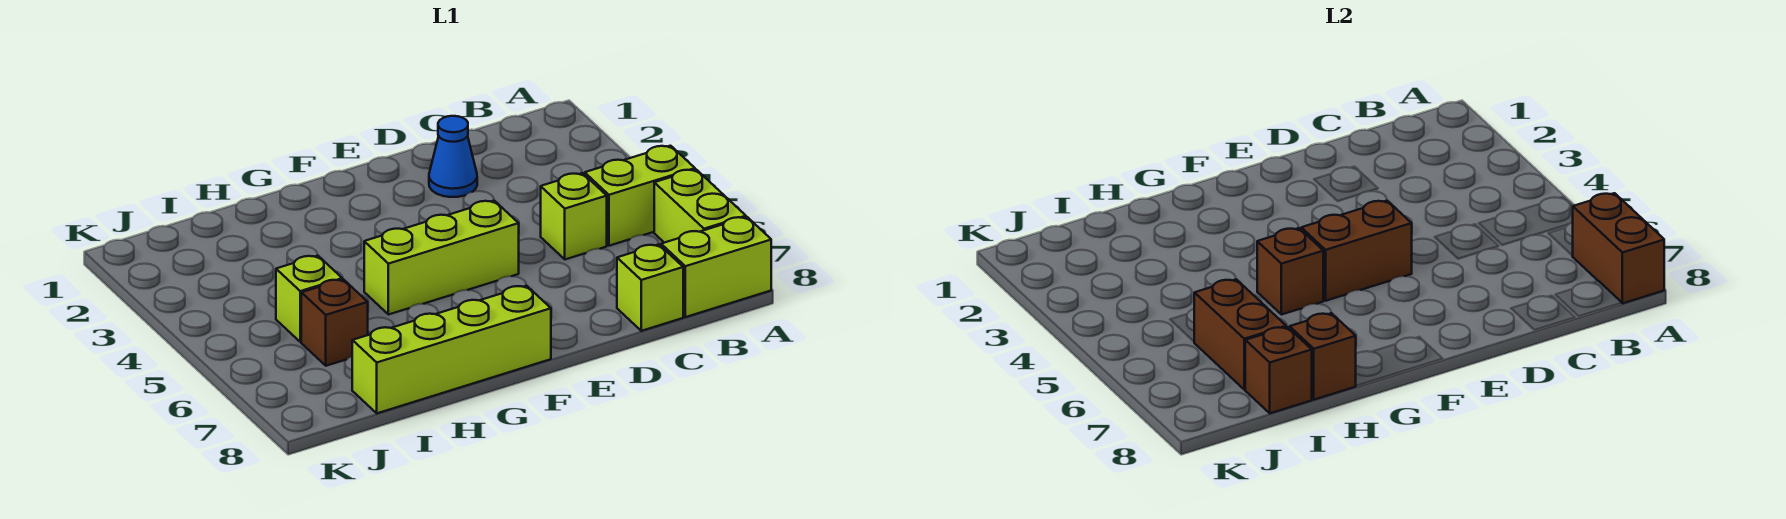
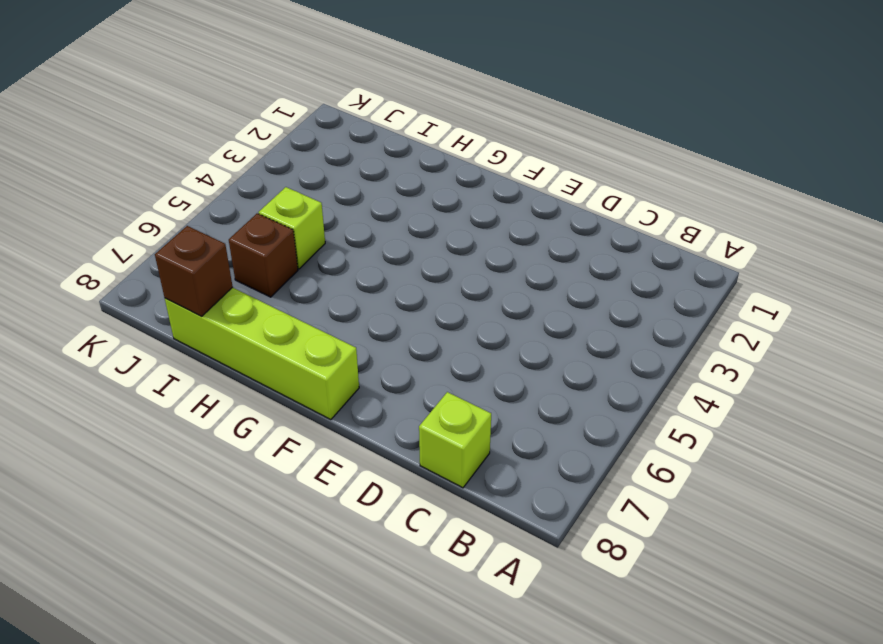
none -> lime 1x2 brick [585,146,695,246]
none -> lime 1x2 brick [654,169,746,243]
none -> lime 1x2 brick [661,217,771,317]

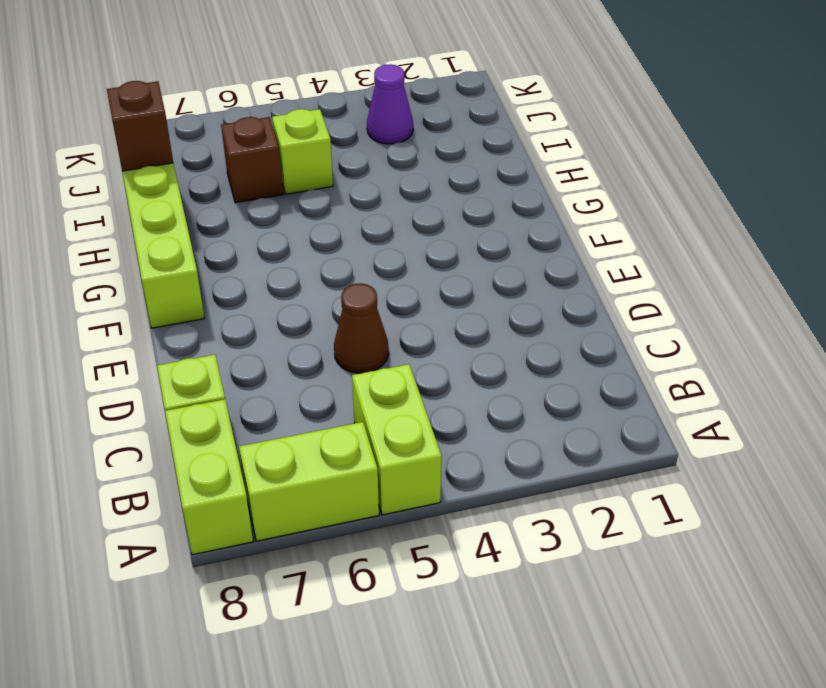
brown 1x1 cone [334,283,389,373] -> none
purple 1x1 cone [367,64,413,144] -> none
none -> lime 1x1 brick [541,173,607,259]
none -> blue 1x1 cone [429,116,477,197]
none -> lime 1x3 brick [364,201,519,315]

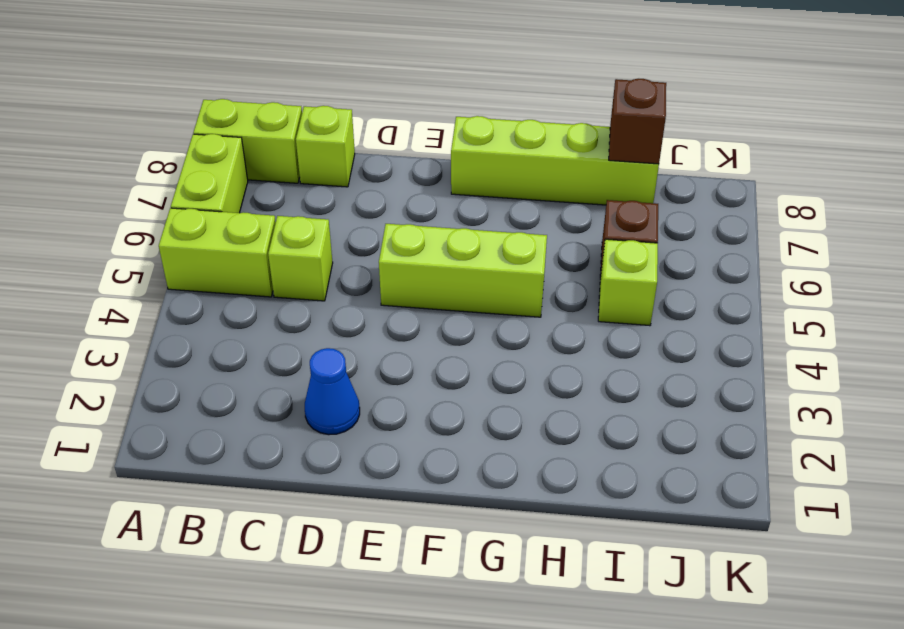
none -> brown 1x2 brick [1573,193,1664,303]
none -> brown 1x2 brick [1301,201,1412,301]
none -> brown 1x1 brick [1257,228,1323,315]

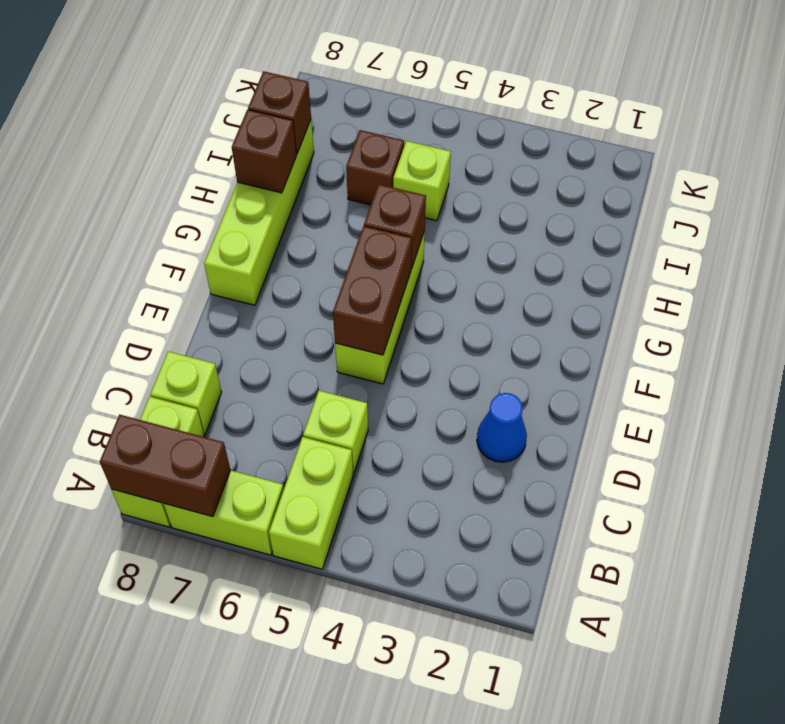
none -> brown 1x2 brick [1194,279,1286,390]

